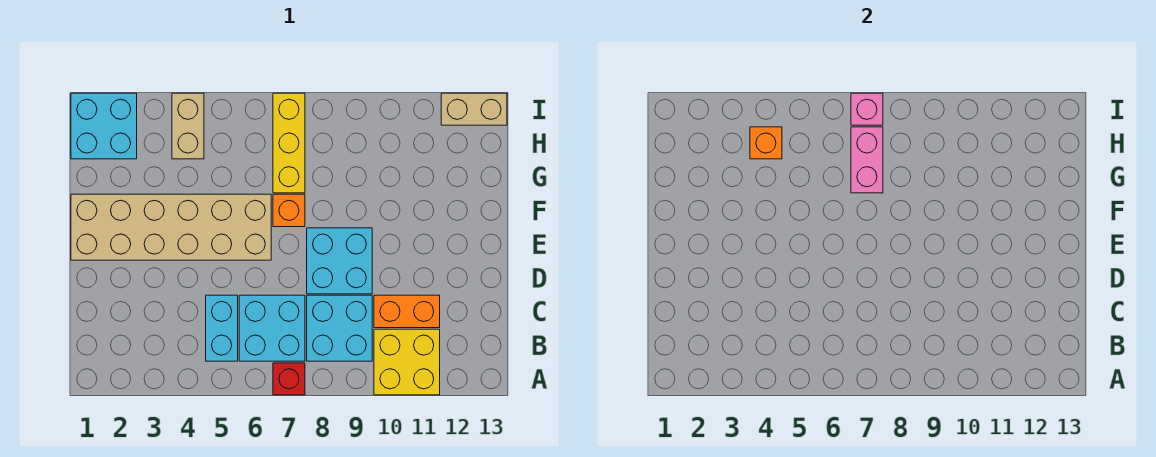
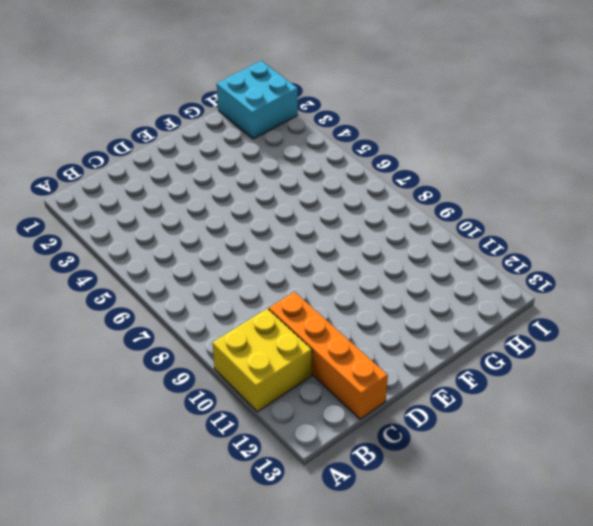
orange 1x4 brick [269,292,388,419] -> orange 1x2 brick [374,295,440,328]
none -> red 1x1 brick [273,363,305,395]
none -> cyan 1x2 brick [206,295,238,361]
none -> cyan 2x2 brick [239,295,305,361]

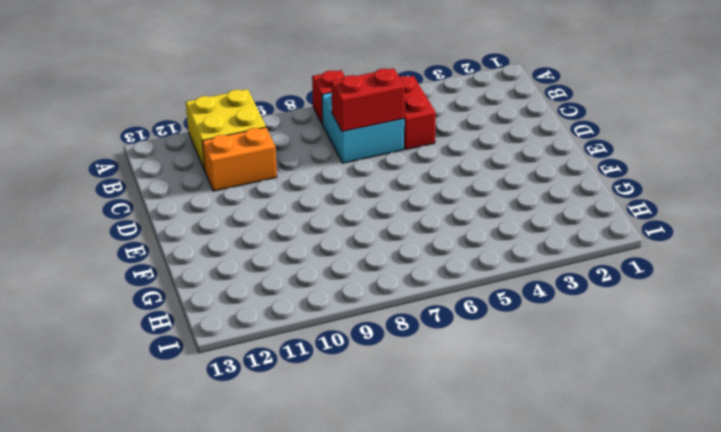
red 1x2 brick [400,76,436,150] -> cyan 1x2 brick [206,295,238,361]
red 1x2 brick [331,68,405,132] -> none
none -> cyan 2x2 brick [307,295,372,361]
none -> cyan 2x2 brick [307,228,372,294]
none -> tan 2x6 brick [71,194,271,260]

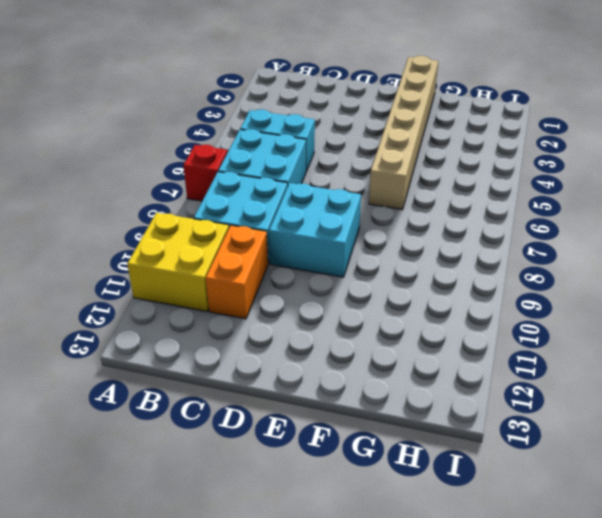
tan 1x6 brick [369,56,438,209] -> tan 2x6 brick [71,194,271,260]
none -> orange 1x1 brick [273,194,305,227]
none -> yellow 1x3 brick [273,93,305,193]
none -> cyan 2x2 brick [71,93,137,159]

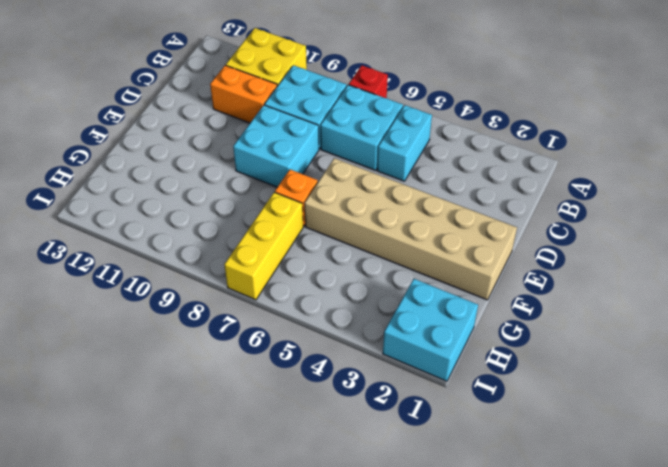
none -> tan 1x2 brick [172,93,204,159]
none -> tan 1x2 brick [441,93,507,125]
none -> pink 1x2 brick [851,127,883,193]

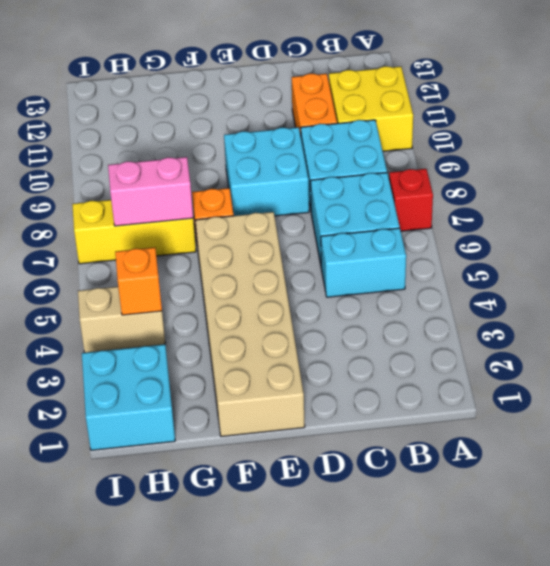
none -> tan 1x2 brick [441,93,507,125]
none -> pink 1x1 brick [851,93,883,125]

